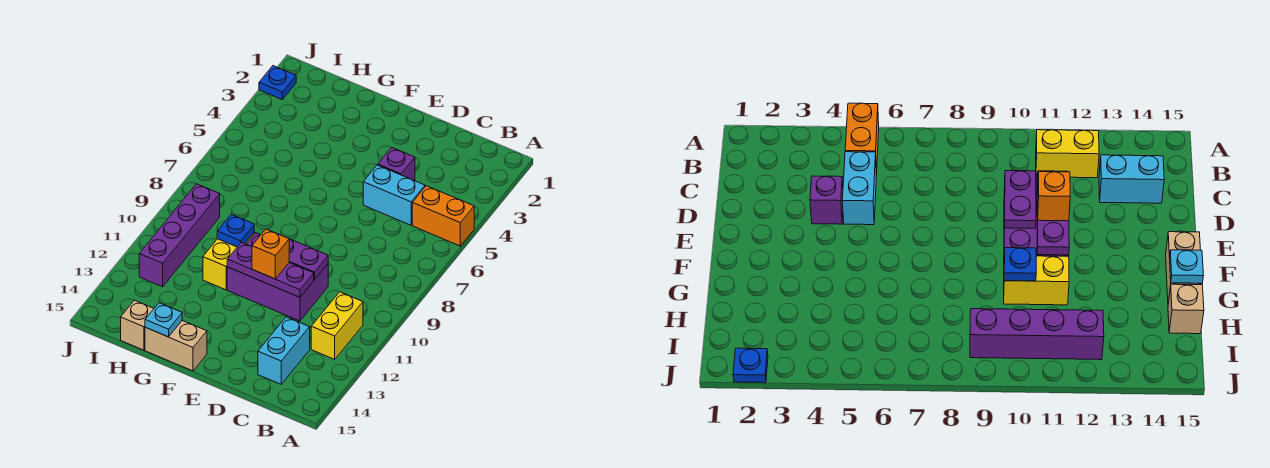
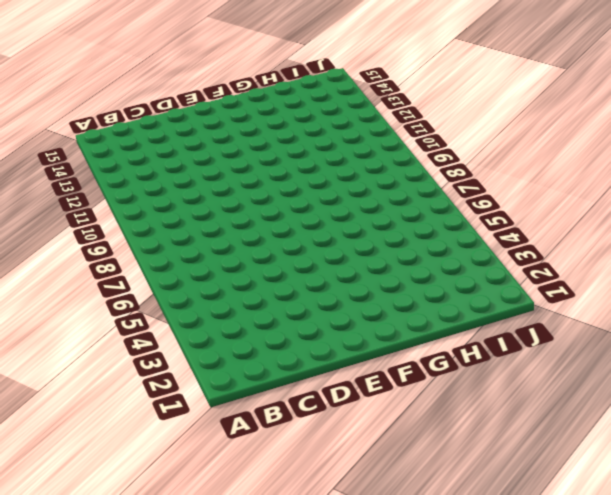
none -> orange 1x2 brick [412,186,474,246]
none -> yellow 1x2 brick [311,292,363,359]
none -> cyan 1x2 brick [363,165,425,225]

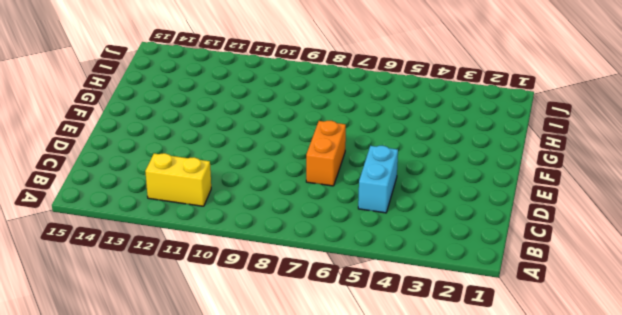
orange 1x2 brick [306,121,346,186] -> orange 1x2 brick moved to [412,186,474,246]
none -> cyan 1x2 brick [258,317,310,384]
none -> purple 1x1 brick [378,147,415,181]
none -> purple 2x3 brick [227,233,328,321]

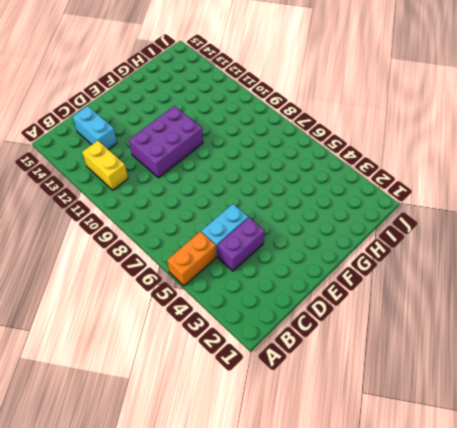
purple 1x2 brick [217,218,265,271] -> purple 1x1 brick [378,147,415,181]
none -> tan 1x2 brick [145,320,207,371]
none -> yellow 1x2 brick [203,233,254,290]
none -> tan 1x1 brick [121,300,154,350]

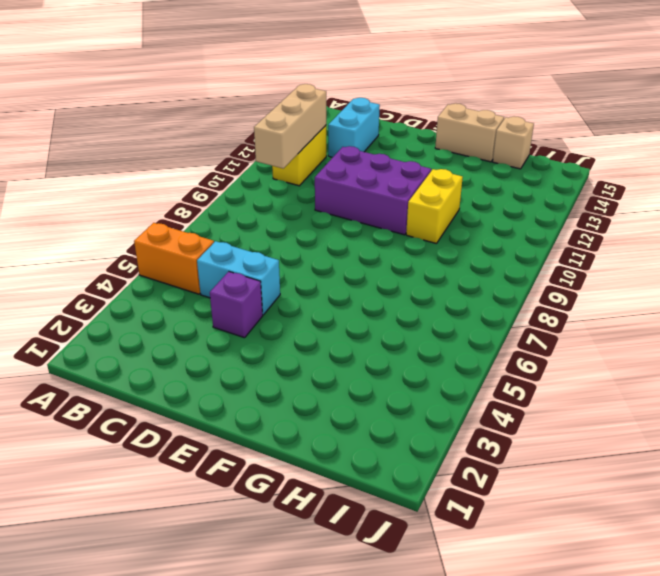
tan 1x3 brick [254,84,326,169] -> none
none -> purple 1x4 brick [139,184,220,287]
none -> blue 1x1 plate [259,66,296,99]
none -> purple 1x2 plate [289,239,328,280]

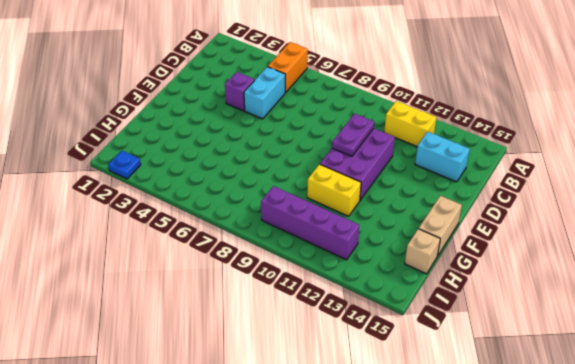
none -> purple 1x3 plate [227,242,314,297]
none -> blue 1x1 plate [217,214,254,247]
none -> cyan 1x1 plate [145,303,182,337]

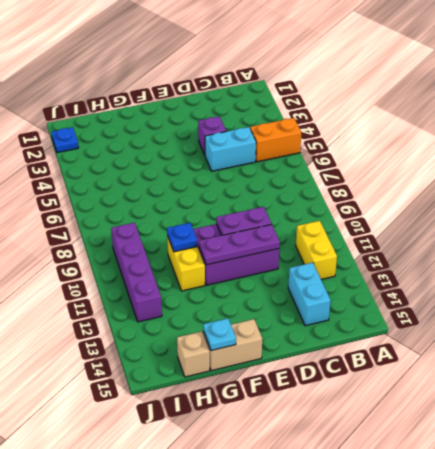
none -> orange 1x1 brick [252,229,289,279]

